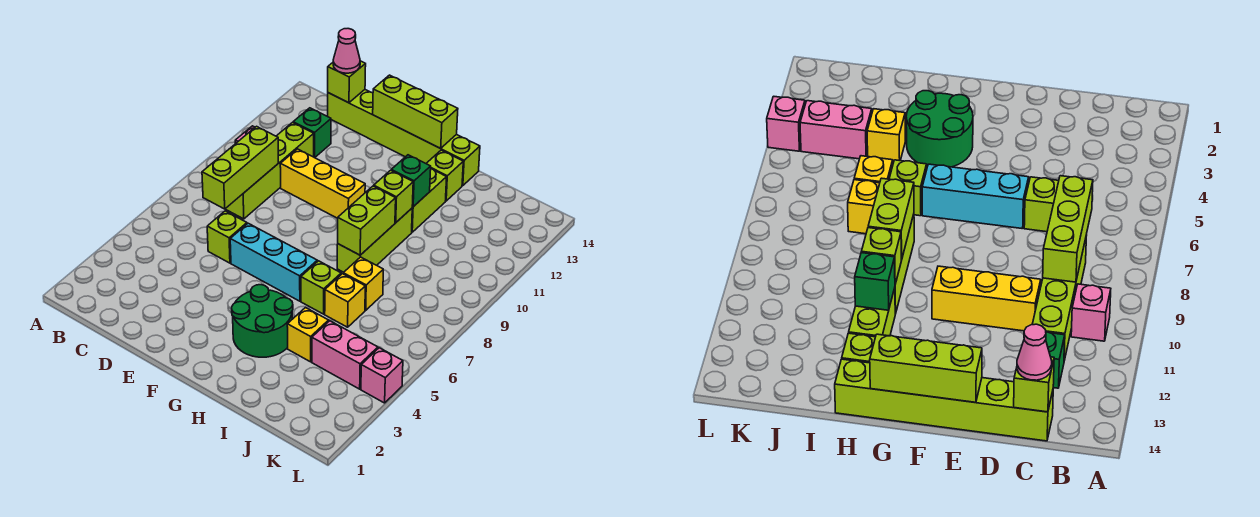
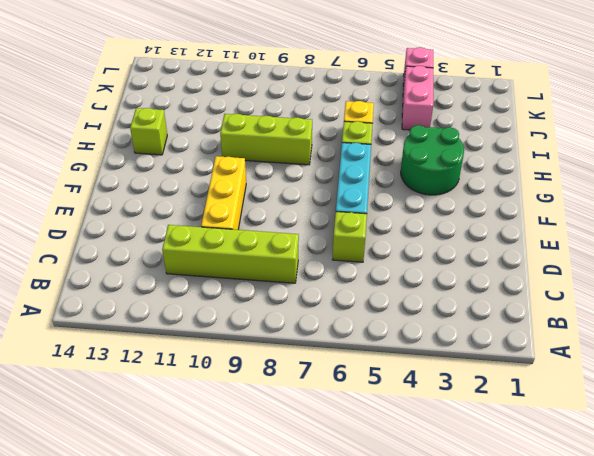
none -> pink 1x1 brick [1071,284,1111,341]
none -> green 1x1 brick [293,108,331,158]
none -> lime 1x6 brick [328,90,480,186]

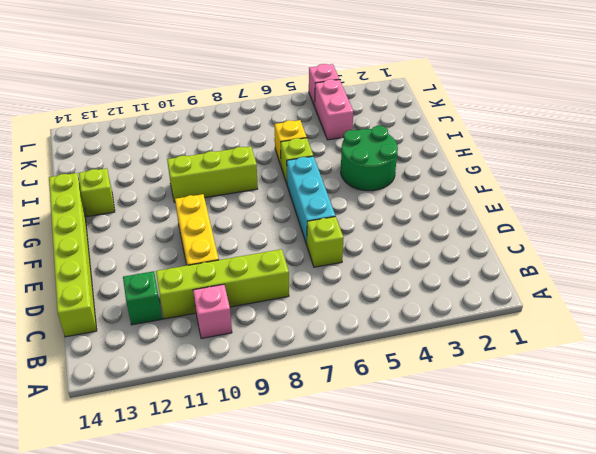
none -> lime 1x2 brick [412,169,447,232]
none -> yellow 1x1 brick [287,308,329,362]
none -> yellow 1x1 brick [343,257,383,310]

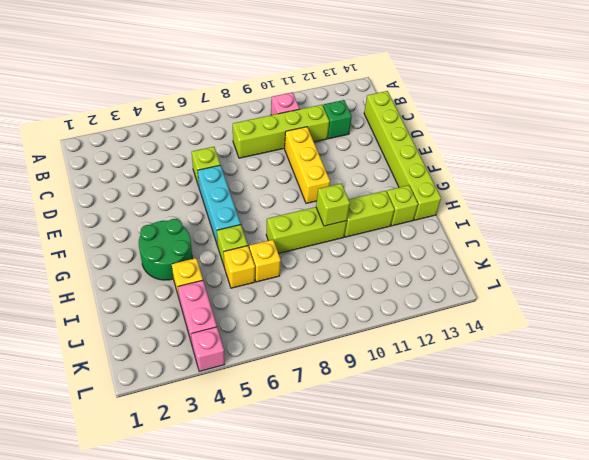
none -> lime 1x3 brick [202,126,278,209]
none -> lime 1x1 brick [328,61,366,103]
none -> lime 1x3 brick [373,75,458,148]

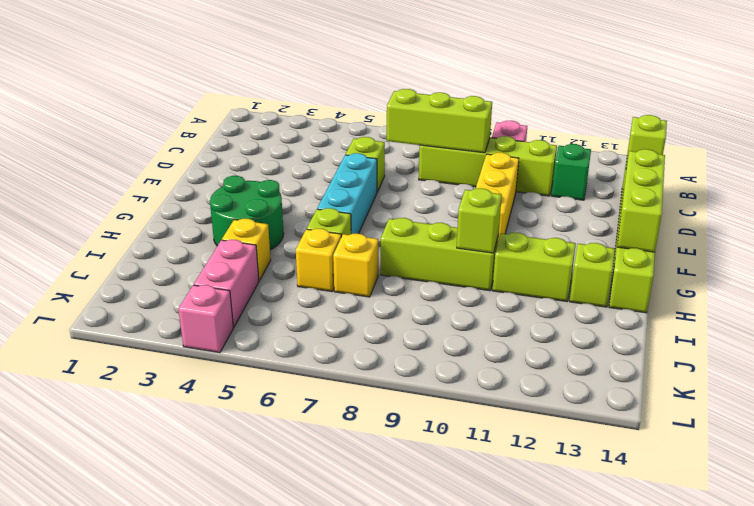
none -> lime 1x2 brick [338,186,396,255]
none -> green 1x1 brick [391,155,431,207]
none -> pink 1x1 cone [333,29,360,73]

